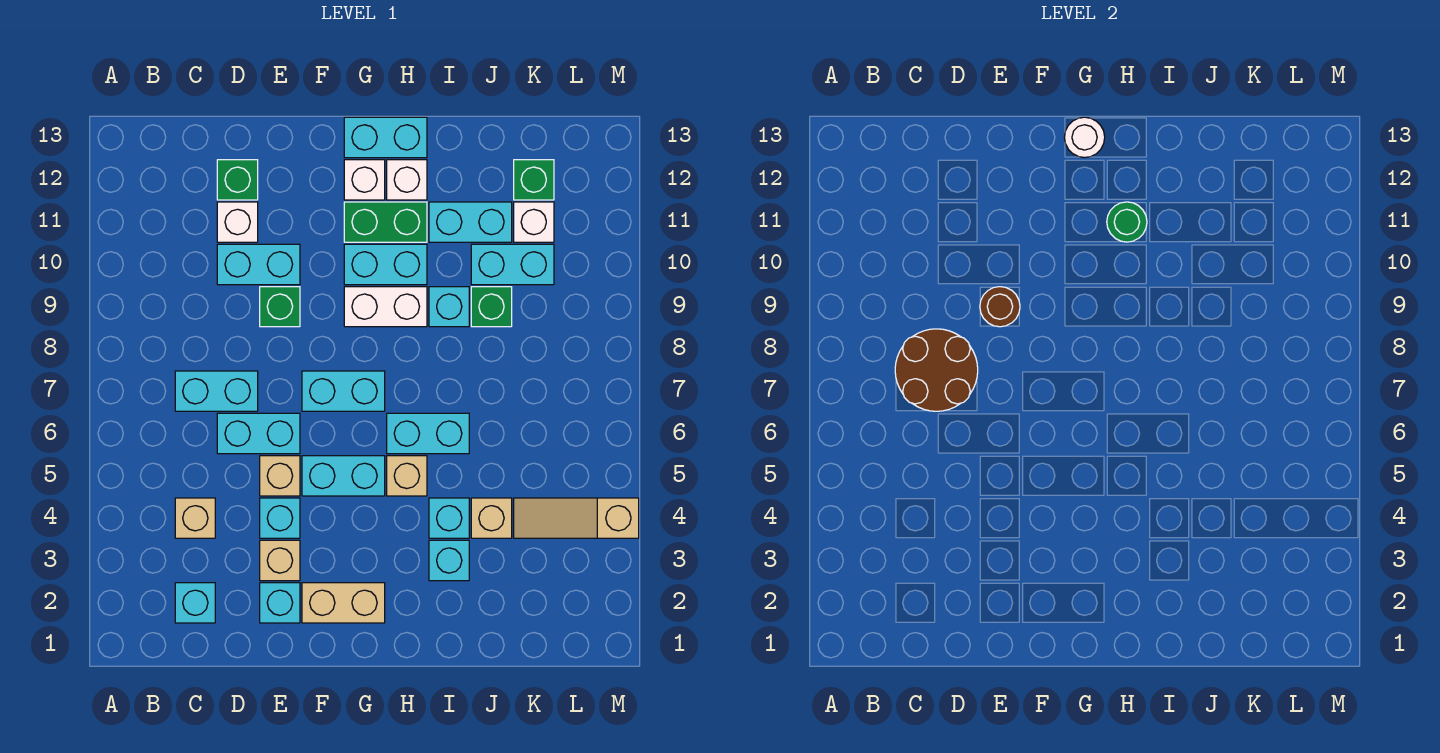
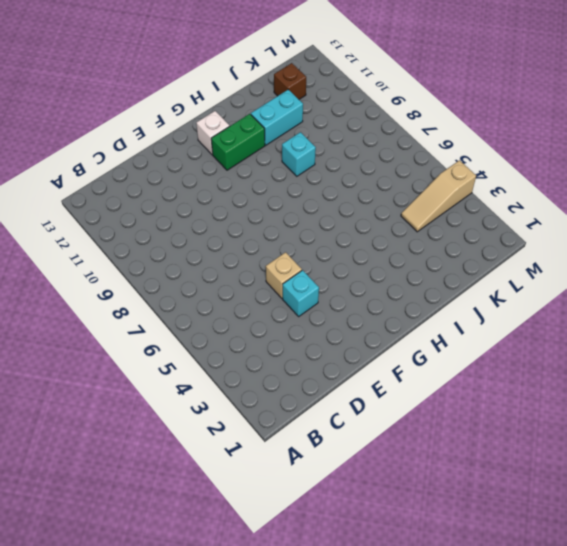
brown 1x1 brick [274,63,306,99] -> green 1x1 brick [514,160,554,200]
none -> cyan 1x1 brick [175,583,215,623]
none -> tan 1x1 brick [175,498,215,538]
none -> cyan 1x2 brick [175,371,258,411]
none -> cyan 1x2 brick [217,413,300,454]

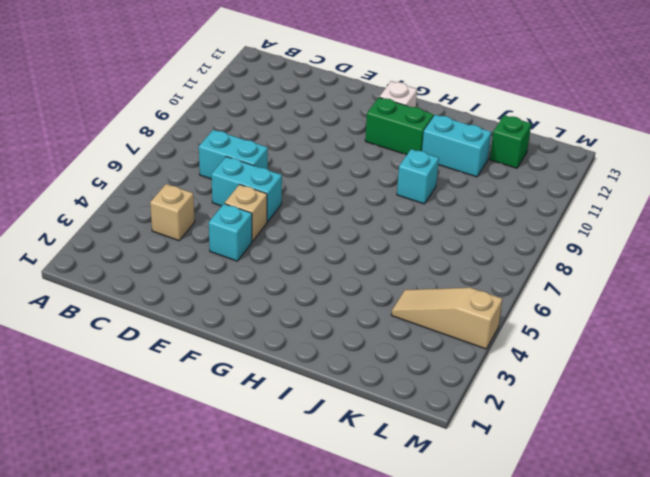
none -> cyan 1x1 brick [175,583,215,623]
none -> cyan 1x2 brick [217,244,300,285]
none -> white 1x1 brick [217,202,258,242]
none -> green 1x1 brick [217,160,258,200]

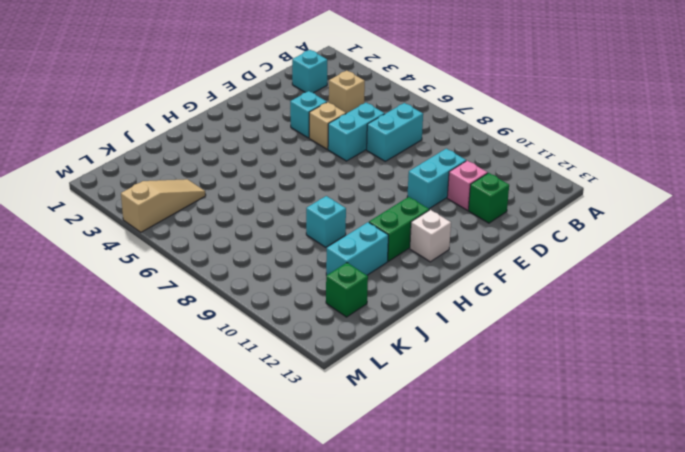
pink 1x1 brick [447,161,488,210] -> white 1x1 brick [217,202,258,242]
none -> cyan 1x1 brick [260,583,300,623]
none -> tan 1x1 brick [260,540,300,581]
none -> green 1x1 brick [260,287,300,327]
none -> tan 1x2 brick [302,583,385,623]

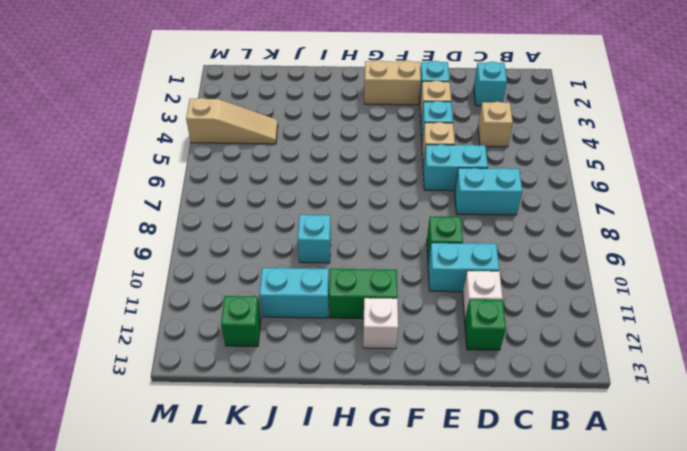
none -> cyan 1x2 brick [302,456,385,496]
none -> cyan 1x2 brick [302,371,385,411]
none -> white 1x2 brick [344,287,427,327]
none -> cyan 1x2 brick [344,244,427,285]

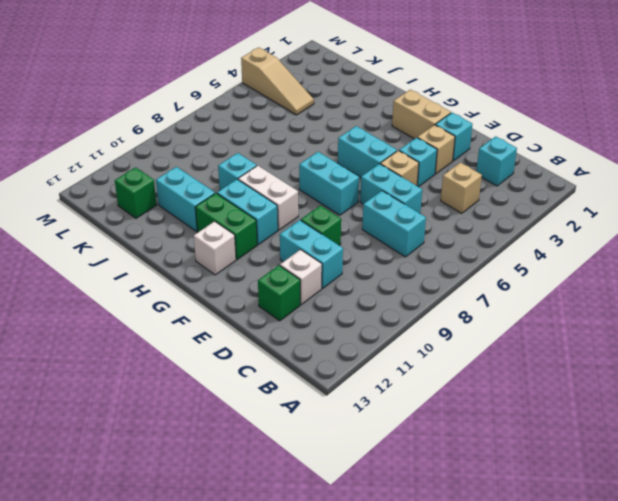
none -> cyan 1x2 brick [344,117,427,158]
none -> tan 1x1 brick [387,456,427,496]
none -> cyan 1x2 brick [387,413,469,454]
none -> white 1x1 brick [387,160,427,200]

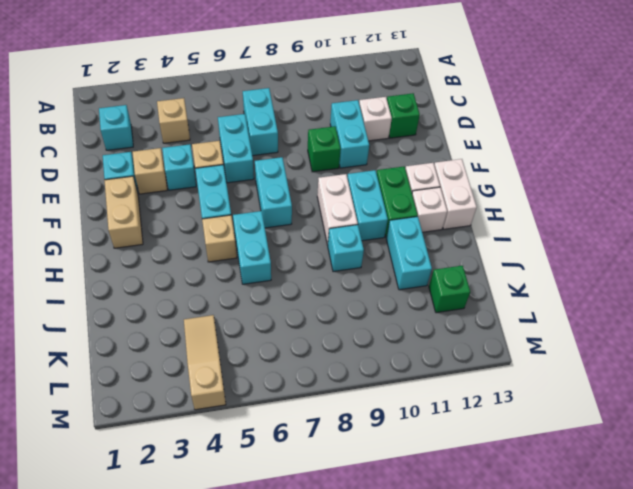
white 1x2 brick [434,159,477,229] -> cyan 1x2 brick [344,117,427,158]
none -> cyan 1x1 brick [429,540,469,581]
none -> cyan 1x1 brick [429,498,469,538]
none -> tan 1x1 brick [471,498,512,538]
none -> green 1x1 brick [471,287,512,327]

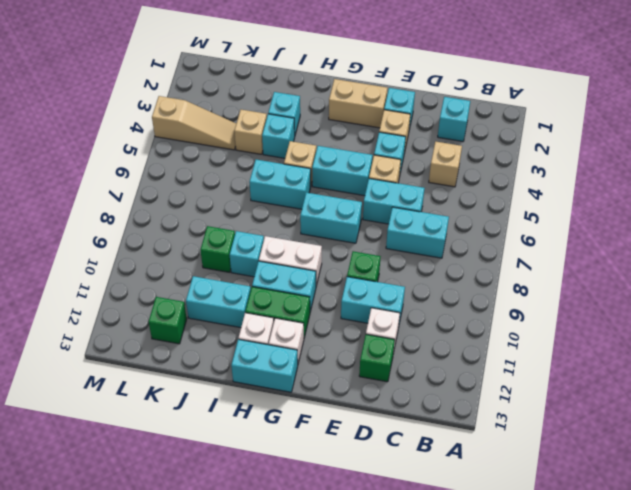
none -> cyan 1x2 brick [471,244,554,285]
none -> white 1x1 brick [514,202,554,242]
none -> brown 2x2 round brick [895,329,978,411]
none -> brown 1x1 round brick [980,287,1020,327]

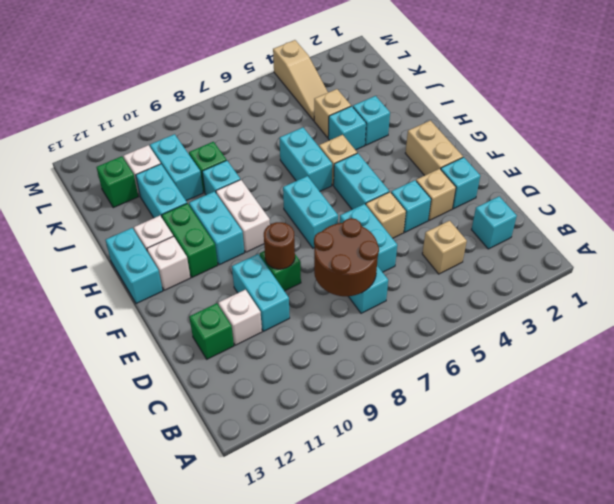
none -> white 1x1 round brick [1064,117,1105,158]
none -> green 1x1 round brick [1107,202,1147,242]

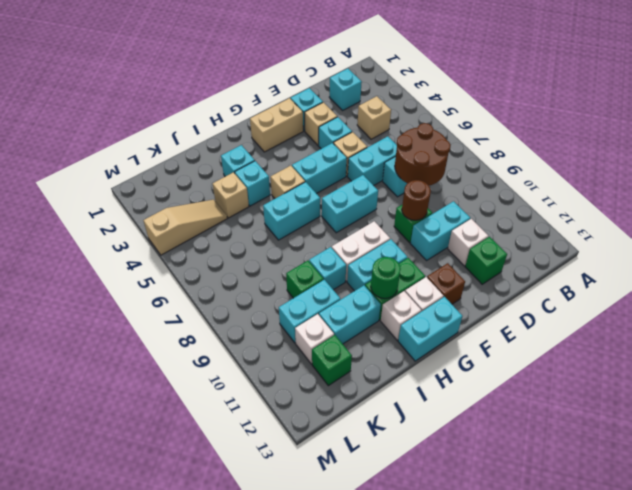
brown 1x1 brick [427,263,465,304] -> none
none -> white 1x1 round brick [1064,117,1105,158]

